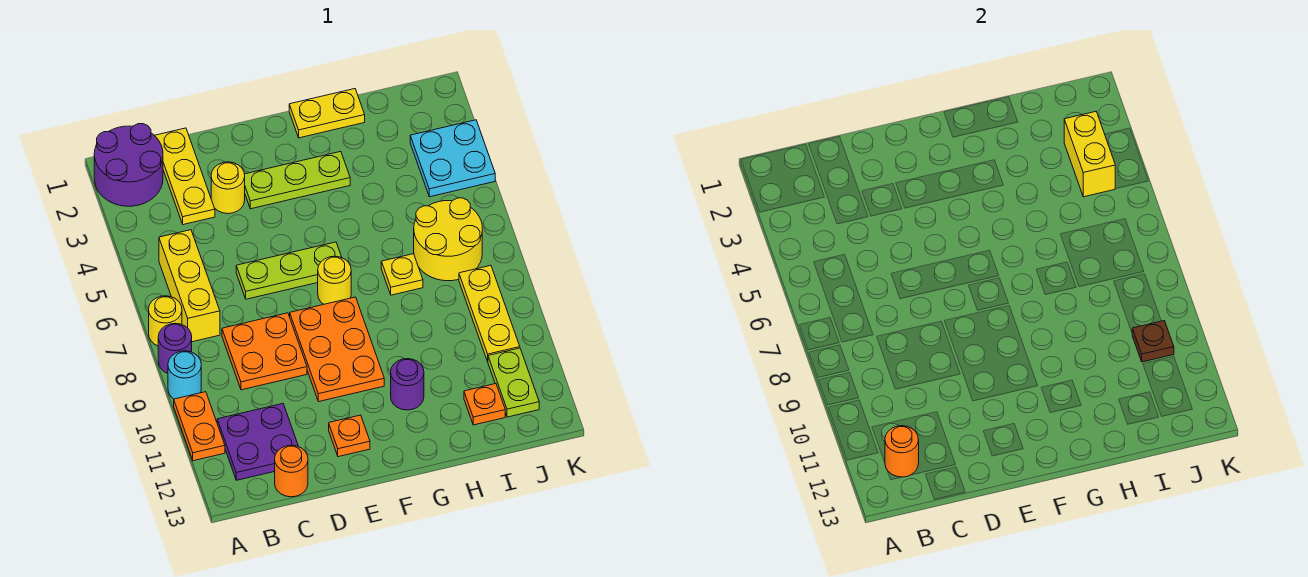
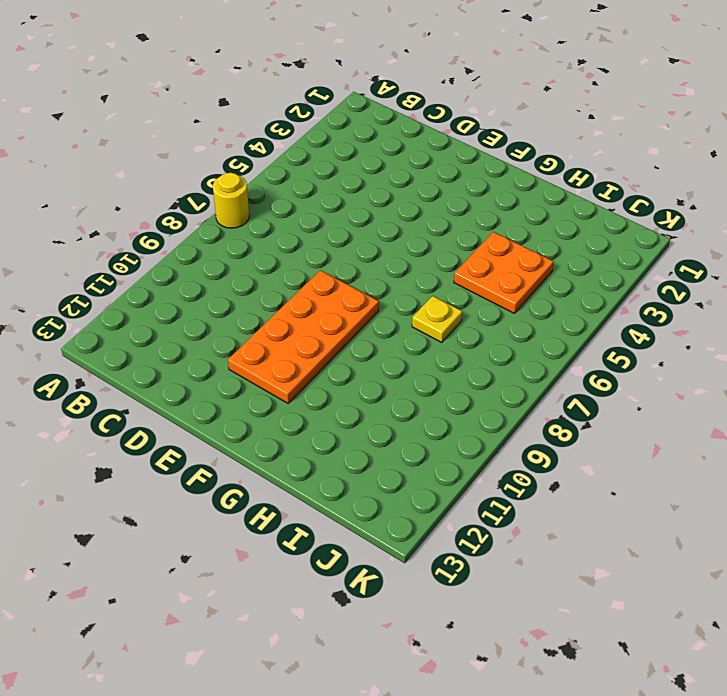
orange 2x4 plate [228,270,379,403] -> orange 2x3 plate [290,297,384,401]
orange 2x2 plate [454,232,554,314] -> orange 2x2 plate moved to [222,313,307,390]
none -> purple 2x2 round brick [94,124,163,206]
none -> purple 1x1 round brick [158,323,192,373]
none -> cyan 1x1 round brick [168,351,201,399]

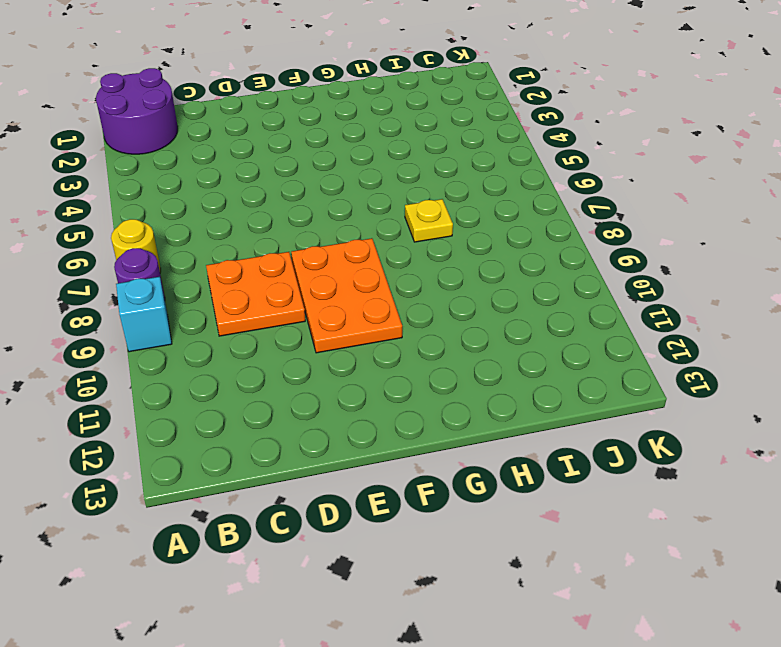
cyan 1x1 brick [116,277,172,352] -> cyan 1x1 round brick [168,351,201,399]
none -> orange 1x2 plate [174,392,225,461]
none -> yellow 1x3 brick [159,230,220,342]
none -> purple 2x2 plate [217,404,298,480]

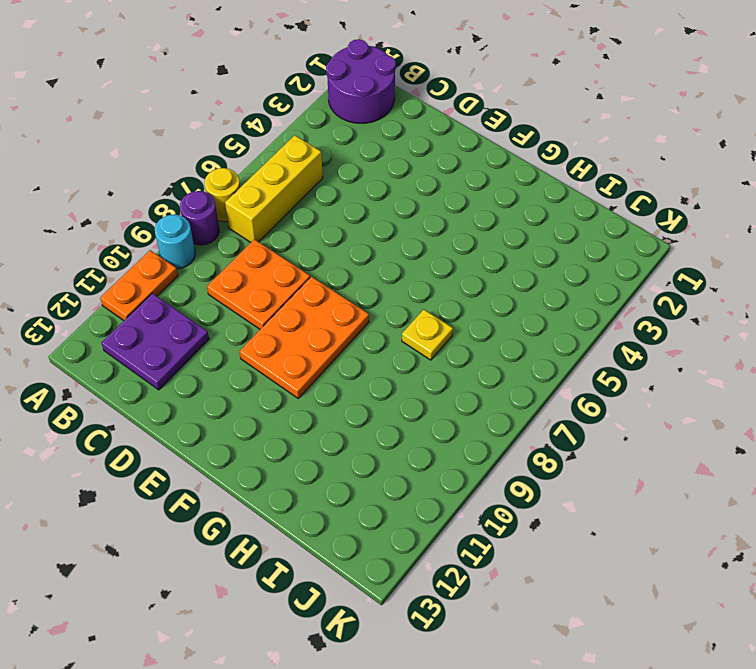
none -> yellow 1x3 plate [154,128,215,225]
none -> orange 1x1 round brick [275,445,308,497]
none -> yellow 1x1 round brick [211,162,245,214]

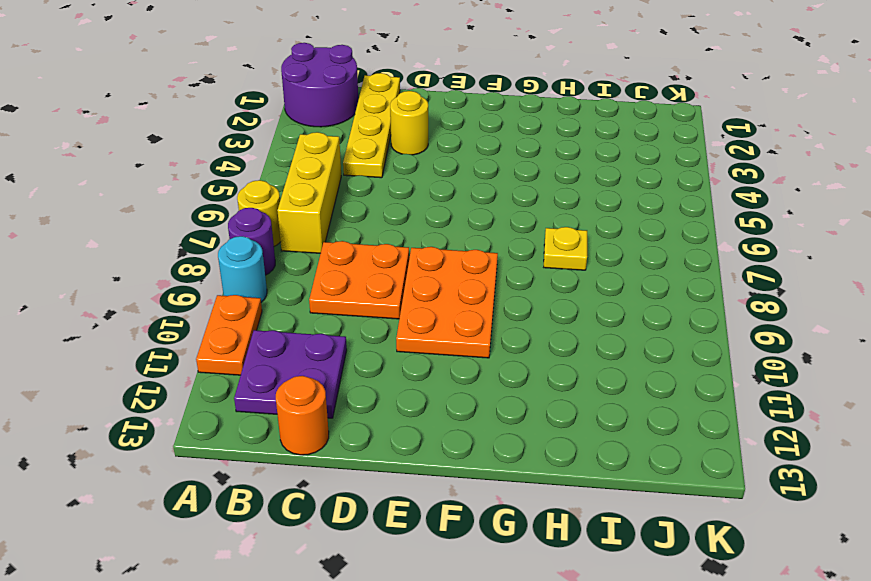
yellow 1x4 plate [343,73,400,178] -> yellow 1x3 plate [154,128,215,225]
none -> lime 1x3 plate [236,242,342,299]
none -> lime 1x3 plate [244,152,350,209]
none -> orange 1x1 plate [329,415,370,457]

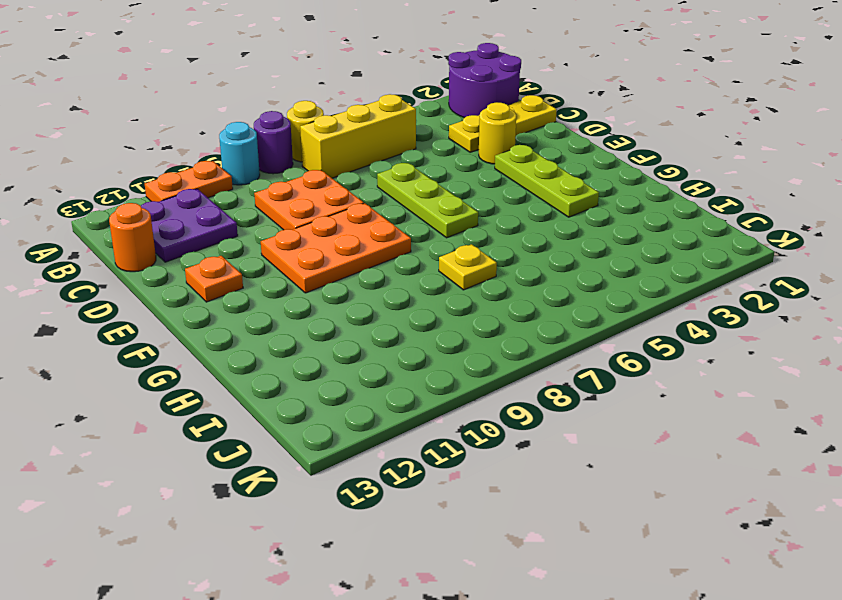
none -> yellow 1x1 round brick [318,256,351,304]
none -> yellow 1x2 plate [289,89,365,138]
none -> purple 1x1 round brick [391,359,424,410]

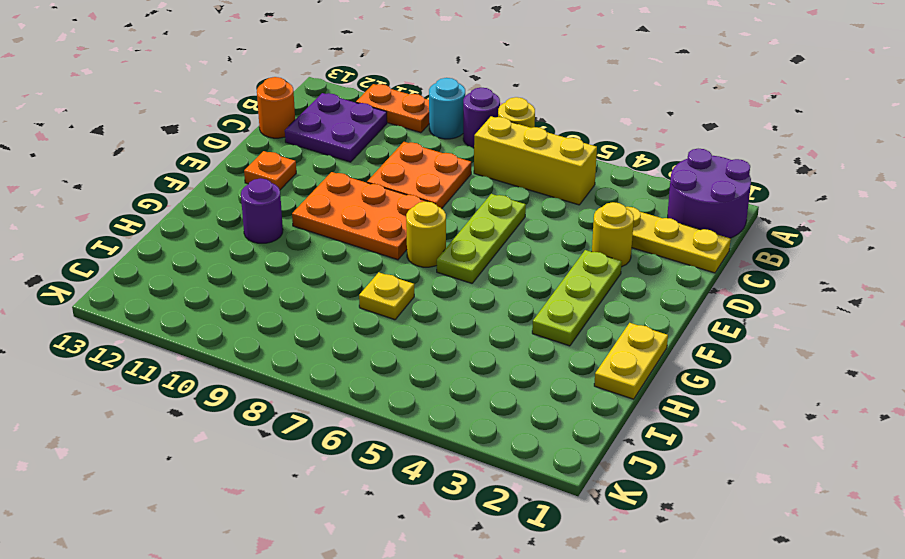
none -> yellow 2x2 round brick [414,198,482,281]
none -> orange 1x1 plate [464,384,505,425]
none -> cyan 2x2 plate [410,120,495,197]

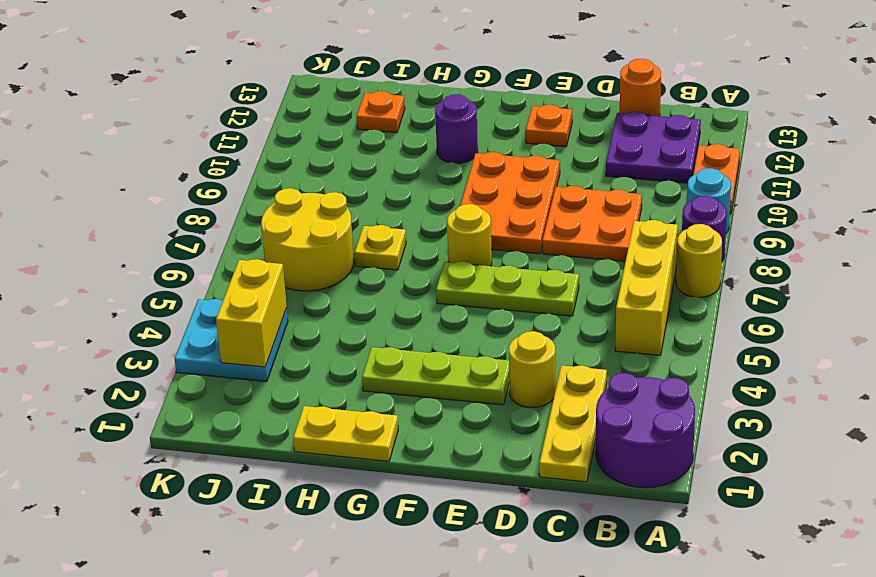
none -> yellow 1x3 plate [459,266,520,361]
none -> lime 1x2 plate [488,348,539,417]
none -> orange 1x1 round brick [885,426,919,477]

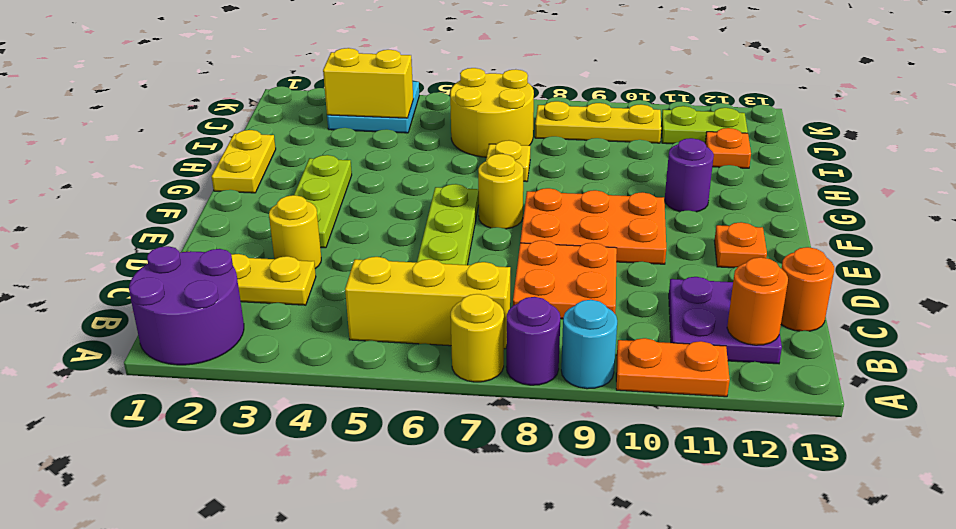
none -> brown 1x1 plate [1132,321,1174,362]

